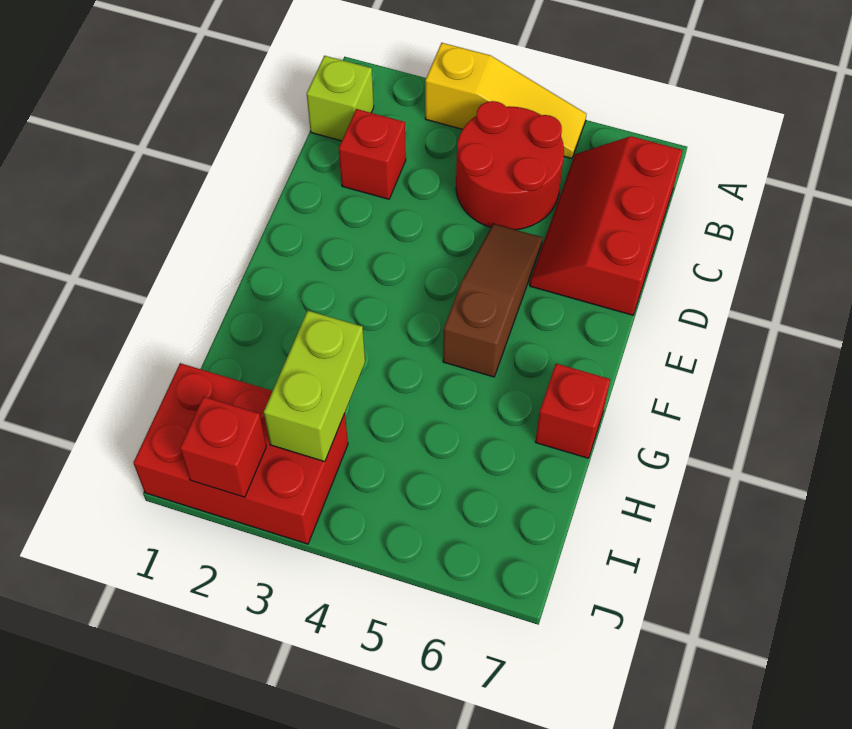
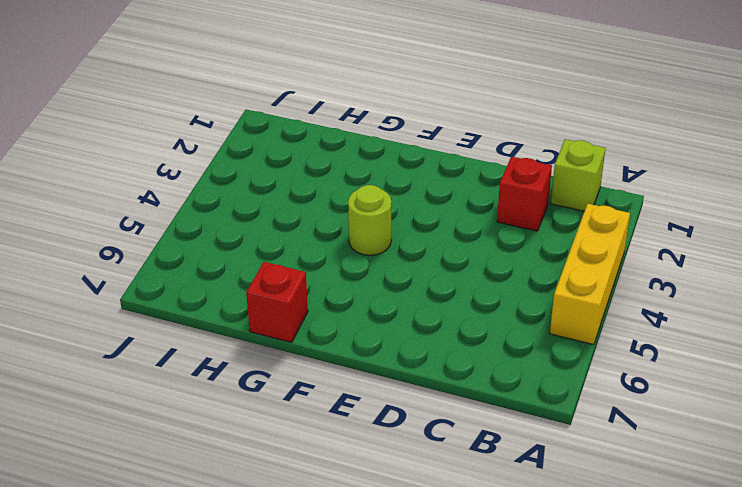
yellow 1x3 brick [550,204,630,345] -> yellow 1x3 slope [425,43,586,158]
lime 1x1 round brick [348,185,391,255] -> none
none -> red 2x2 round brick [456,101,564,230]
none -> red 2x3 slope [530,136,682,315]

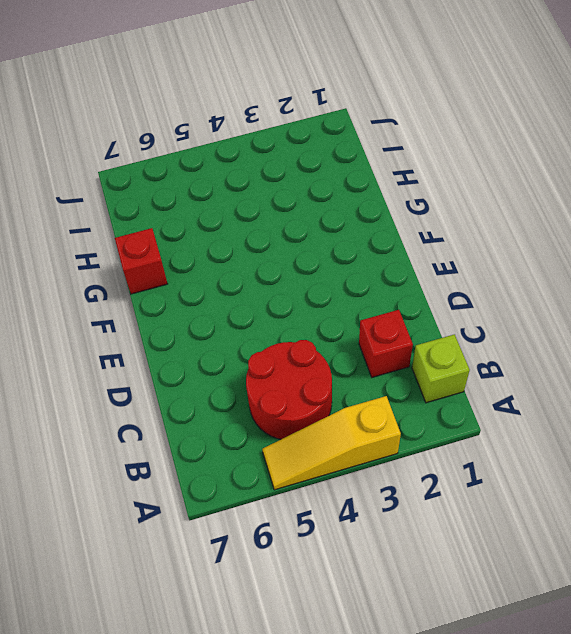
none -> red 2x3 slope [530,136,682,315]
none -> brown 1x3 slope [443,224,542,377]

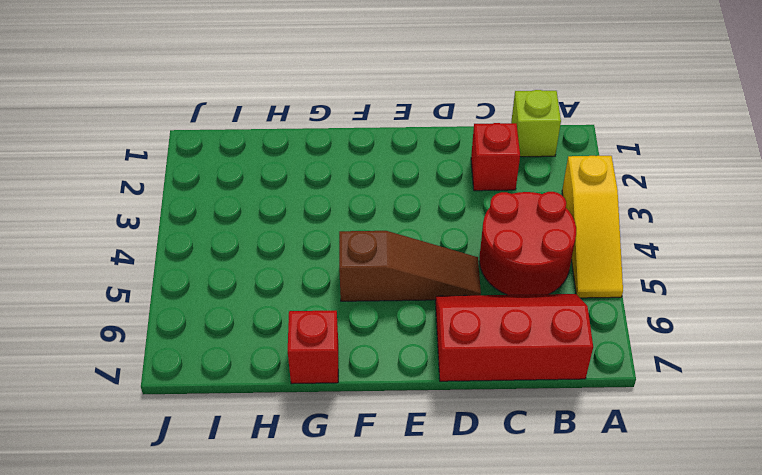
none -> red 2x3 brick [133,363,348,544]
none -> lime 1x2 brick [264,311,365,462]

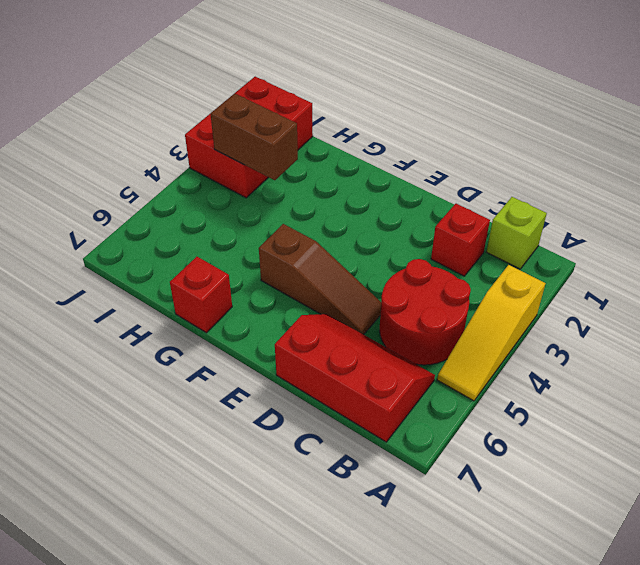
brown 1x2 brick [211,93,298,180] -> lime 1x2 brick [264,311,365,462]
none -> red 1x1 brick [180,397,266,497]

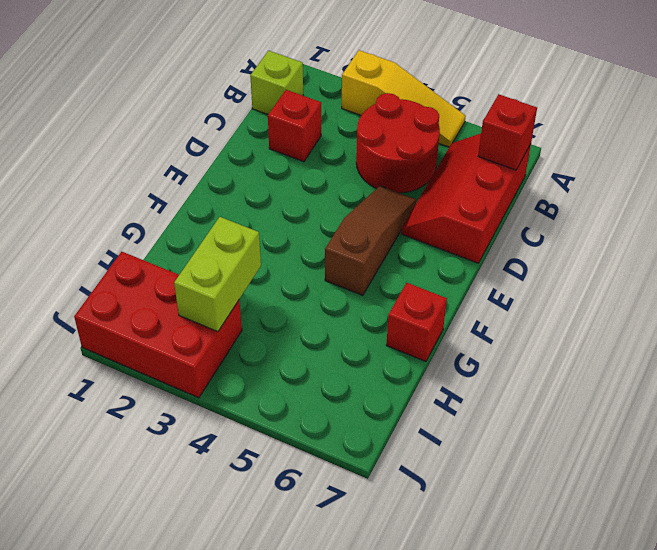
red 1x1 brick [478,94,537,170] -> red 1x1 brick moved to [180,397,266,497]

